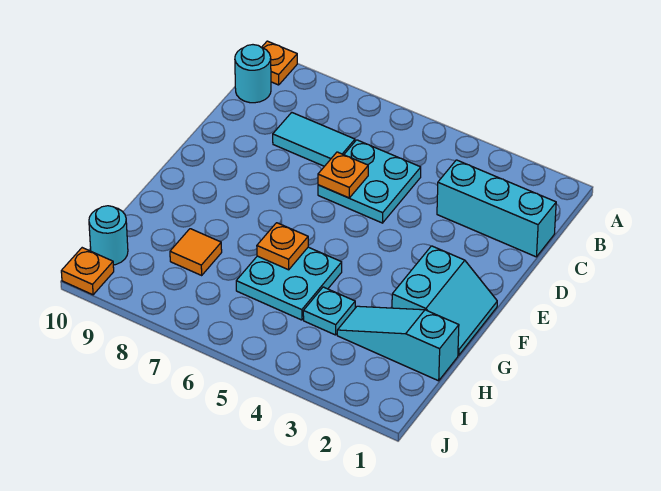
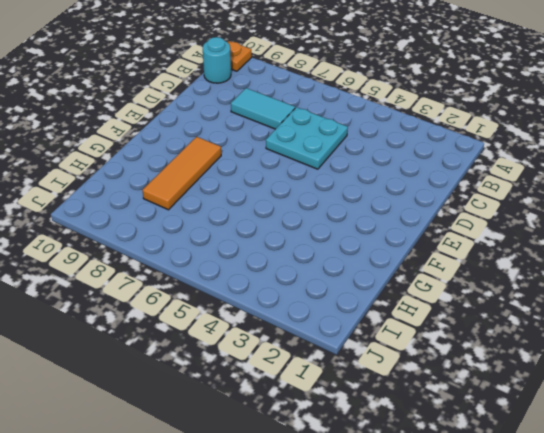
orange 1x3 tile [143,137,221,210] -> orange 1x1 tile [170,229,222,275]
none -> cyan 1x3 brick [437,160,556,257]
none -> cyan 2x2 slope [392,246,497,355]
none -> cyan 2x2 plate [236,247,342,320]

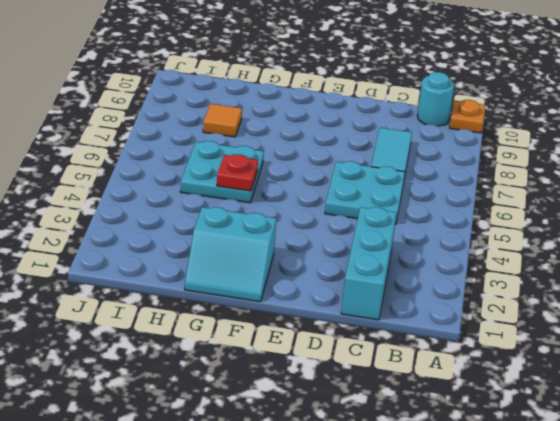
red 1x1 plate [217,154,258,191] -> none
none -> cyan 1x3 slope [337,306,459,381]
none -> cyan 1x1 plate [303,287,355,335]
none -> cyan 1x1 round brick [89,206,128,265]

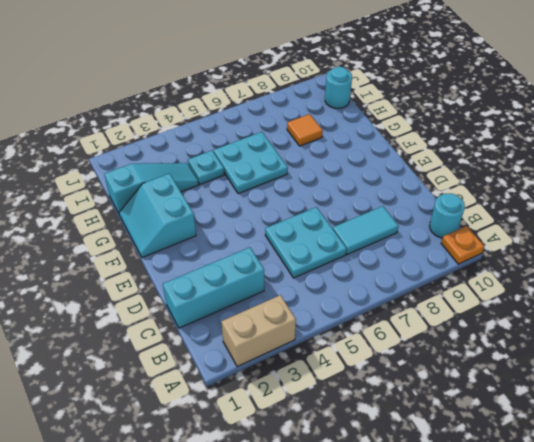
tan 1x2 brick [221,295,296,367] -> none
none -> orange 1x1 plate [61,248,114,295]
none -> orange 1x1 plate [318,152,368,198]
none -> orange 1x1 plate [257,223,308,270]

